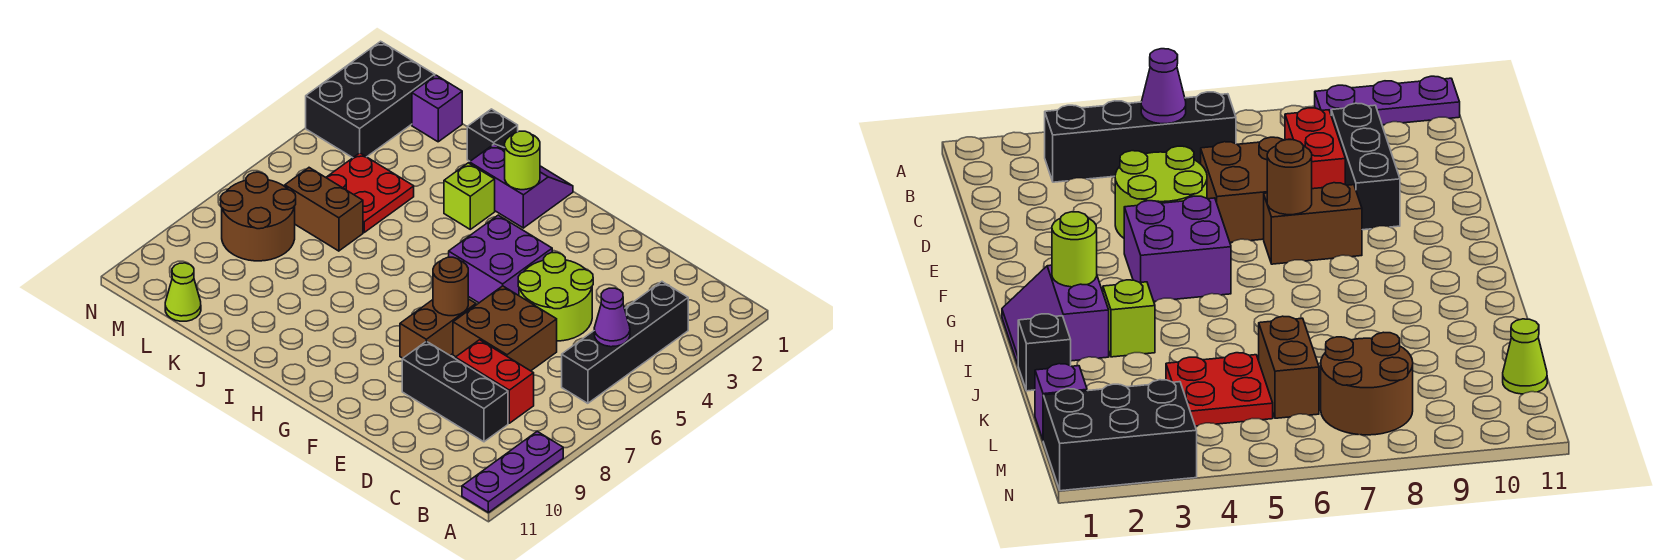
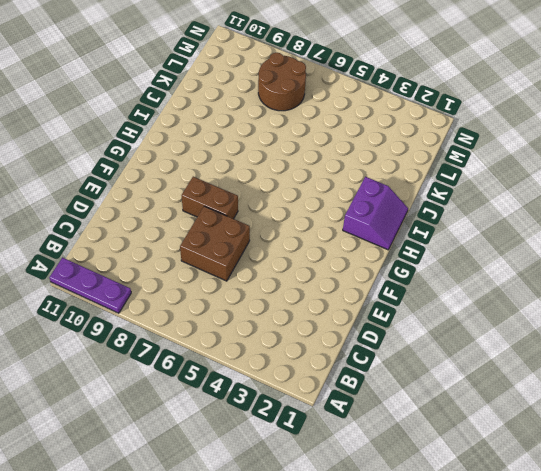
none -> black 1x4 brick [562,282,688,403]
none -> red 1x2 brick [455,340,534,423]
none -> black 1x3 brick [402,341,508,442]

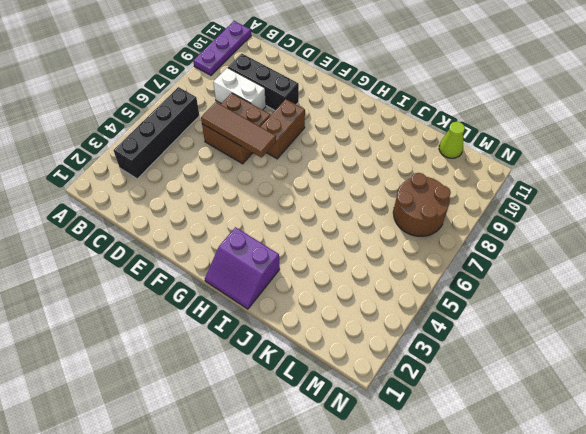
white 1x2 brick [213,68,266,110] -> red 1x2 brick [455,340,534,423]
brown 1x3 tile [201,102,276,158] -> none
none -> lime 2x2 round brick [518,253,593,341]
none -> purple 2x2 brick [449,215,552,303]
none -> lime 1x1 brick [444,163,495,229]

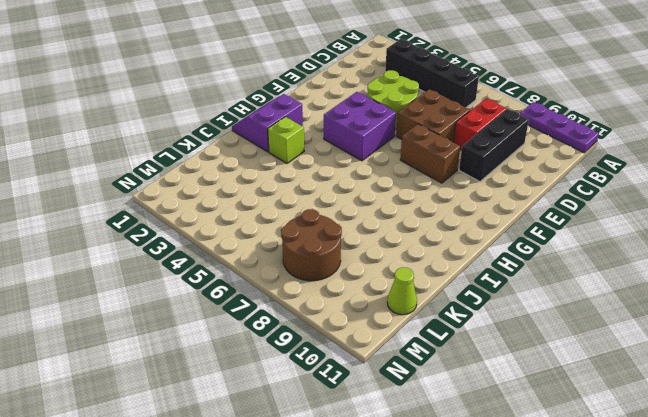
none -> black 1x1 brick [467,109,518,161]
none -> red 2x2 plate [326,153,414,232]
none -> brown 1x2 brick [285,168,363,251]

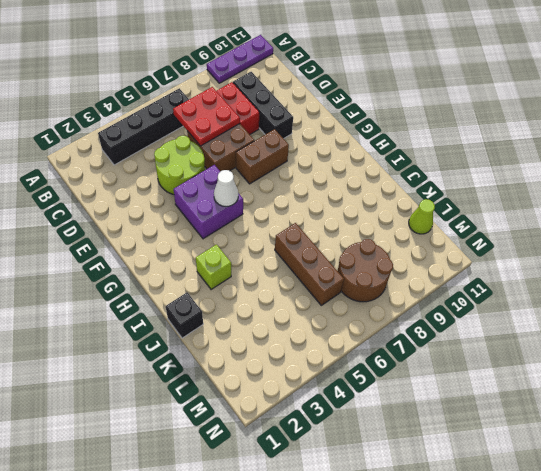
red 2x2 plate [173,87,240,146] -> red 2x2 plate moved to [326,153,414,232]
white 1x1 cone [214,170,238,207] -> none
brown 1x3 brick [275,223,344,305] -> brown 1x2 brick [285,168,363,251]
none -> purple 2x2 slope [469,144,573,228]
none -> purple 1x1 brick [412,75,462,142]
none -> black 2x3 brick [306,41,435,158]

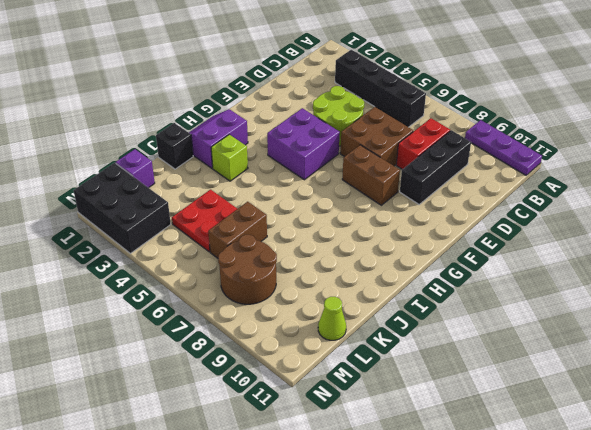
none -> purple 1x1 cone [594,288,630,347]
none -> brown 1x1 round brick [433,257,468,316]
none -> lime 1x1 round brick [505,131,540,190]

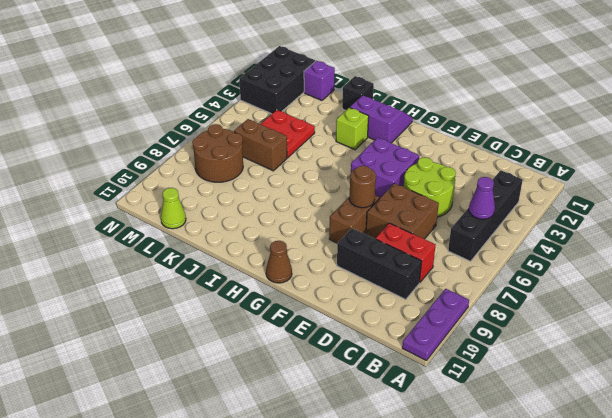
brown 1x1 cone [266,241,292,283] -> none
none -> lime 1x1 round brick [505,131,540,190]

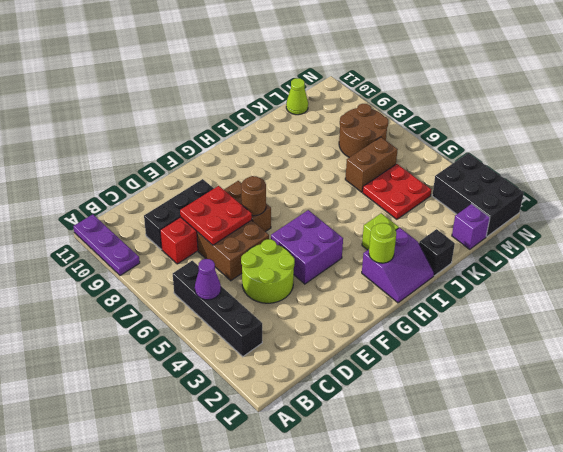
red 2x2 plate [180,186,252,245] -> none

